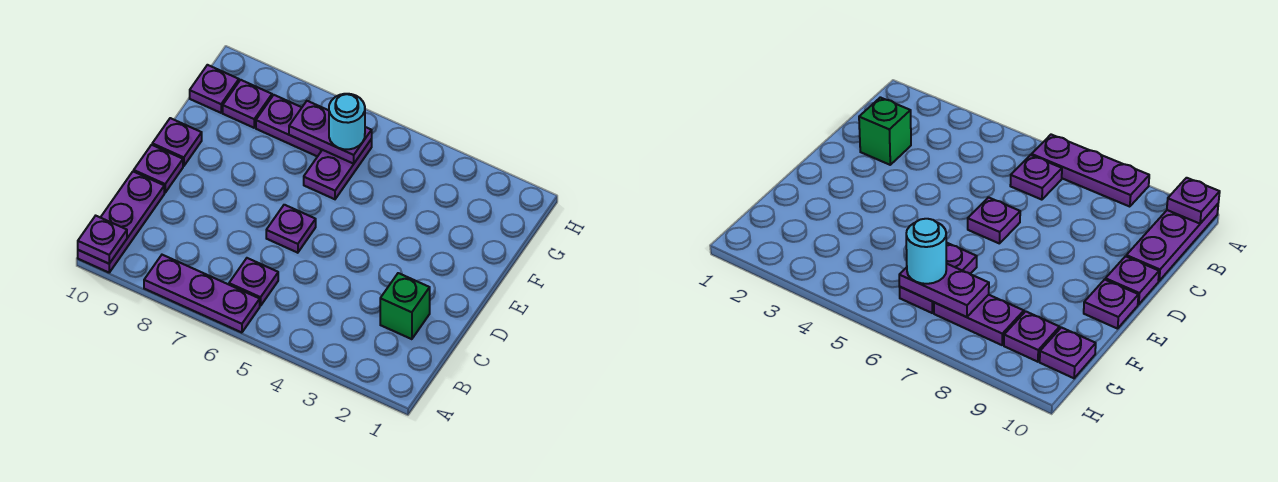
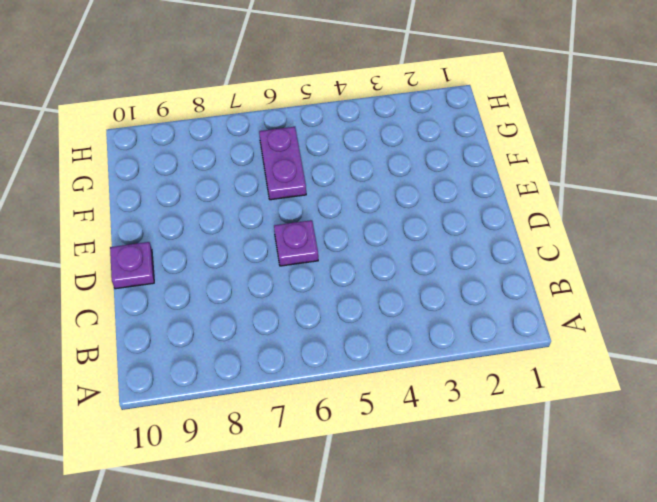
none -> purple 1x3 plate [144,255,260,333]
none -> purple 1x3 plate [78,171,164,272]
none -> purple 1x1 plate [229,258,278,306]

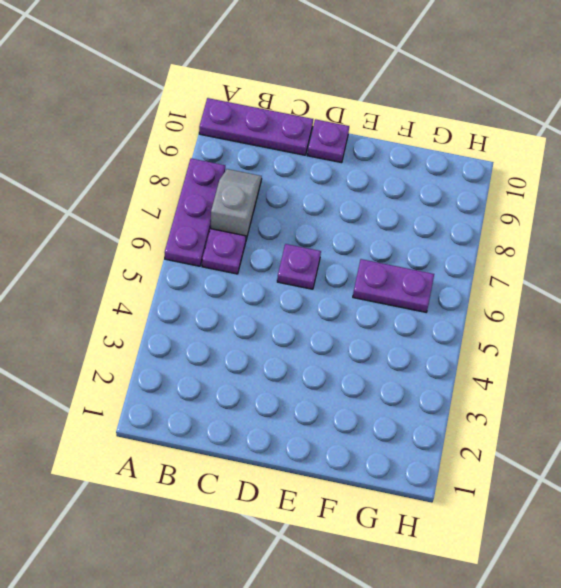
grey 1x2 slope [211,169,262,240] -> none
none -> green 1x1 brick [380,273,430,339]
none -> purple 1x1 plate [152,118,202,166]
none -> purple 1x2 plate [256,95,322,157]

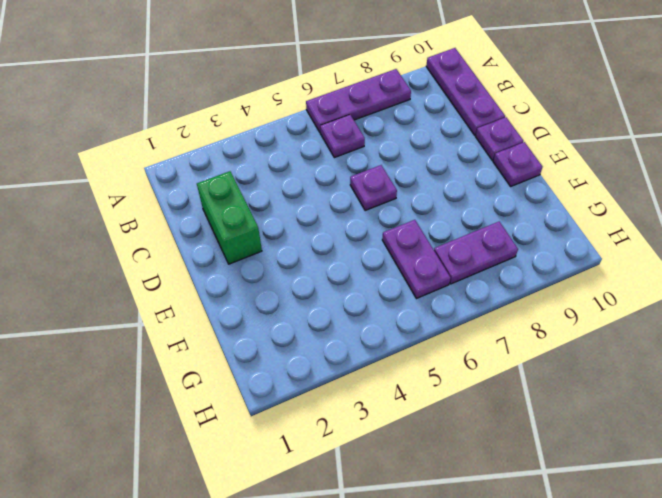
green 1x2 brick [197,171,262,264] -> green 1x1 brick [380,273,430,339]
none -> purple 1x1 plate [223,80,272,128]
none -> purple 1x1 plate [190,65,239,113]
none -> purple 1x1 plate [78,216,127,264]

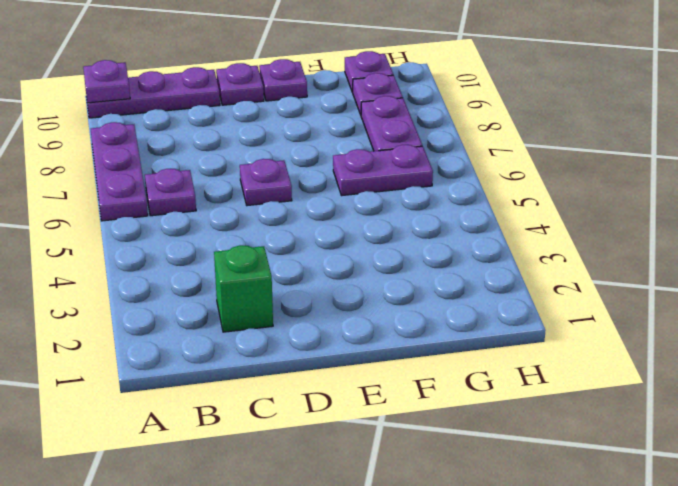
none -> purple 1x2 plate [289,101,372,164]
none -> cyan 1x1 round brick [329,94,365,149]

